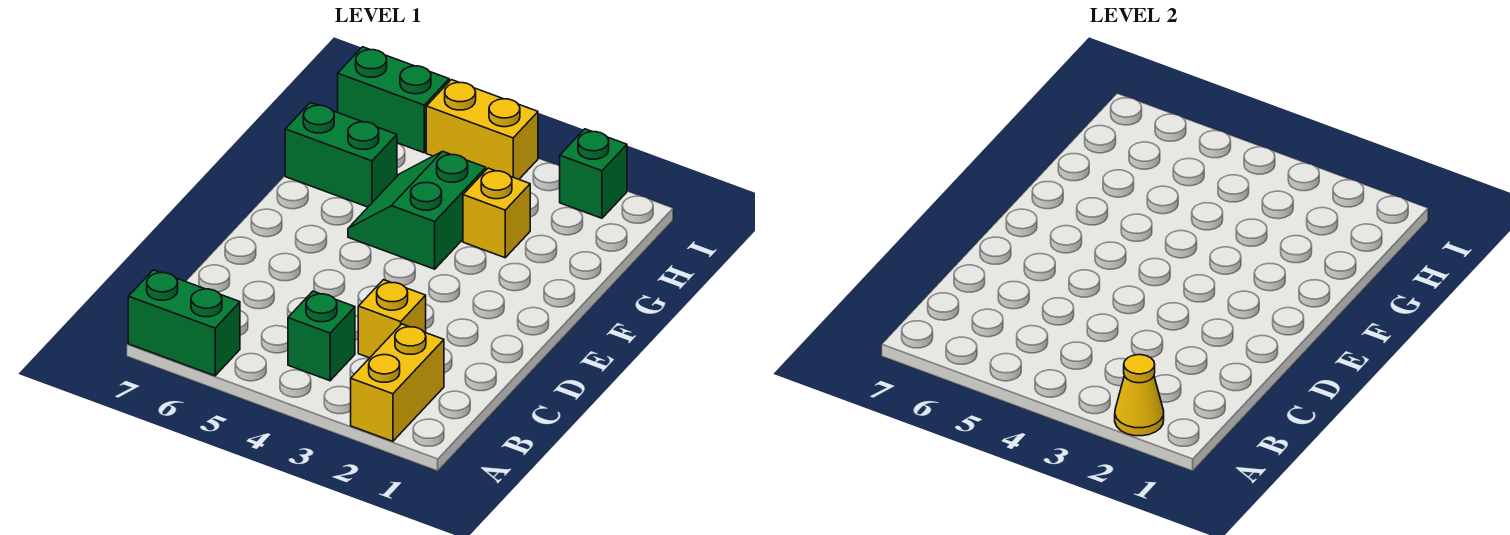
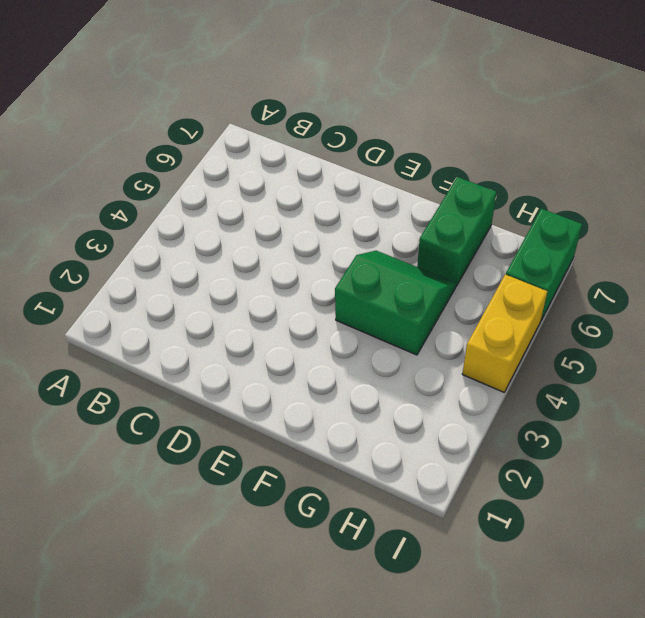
none -> yellow 1x2 brick [351,324,444,441]
none -> green 1x2 brick [128,270,240,376]

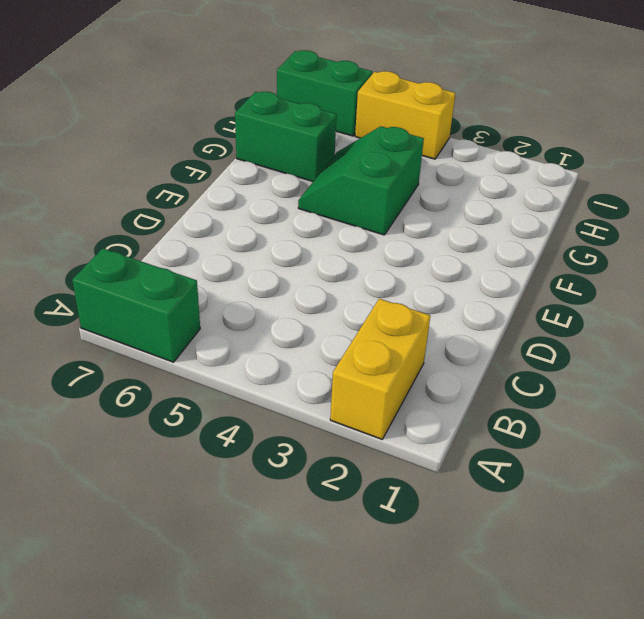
none -> green 1x1 brick [288,291,355,381]
none -> yellow 1x1 brick [358,280,426,358]

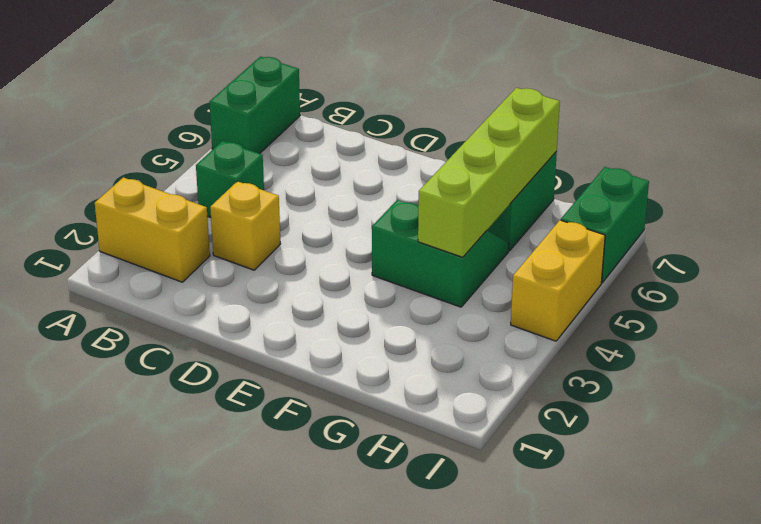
lime 1x4 brick [418,88,560,257] -> none
none -> yellow 1x1 brick [463,168,530,258]
none -> green 1x1 brick [560,129,627,218]

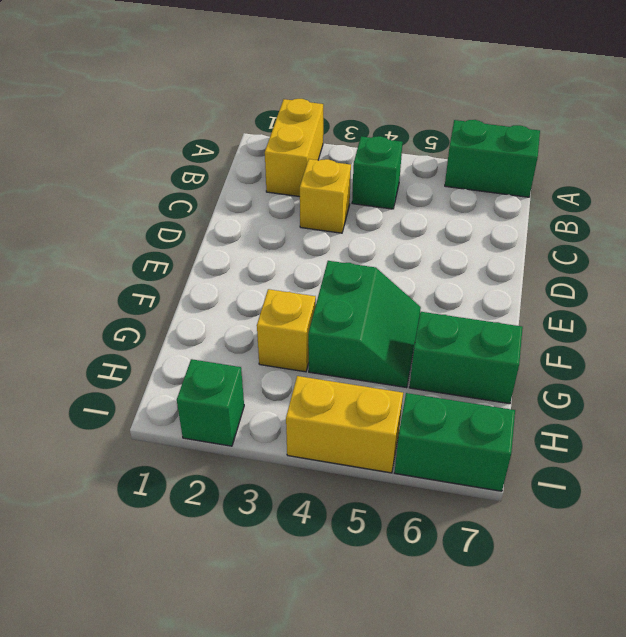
none -> yellow 1x1 cone [1115,355,1164,436]

